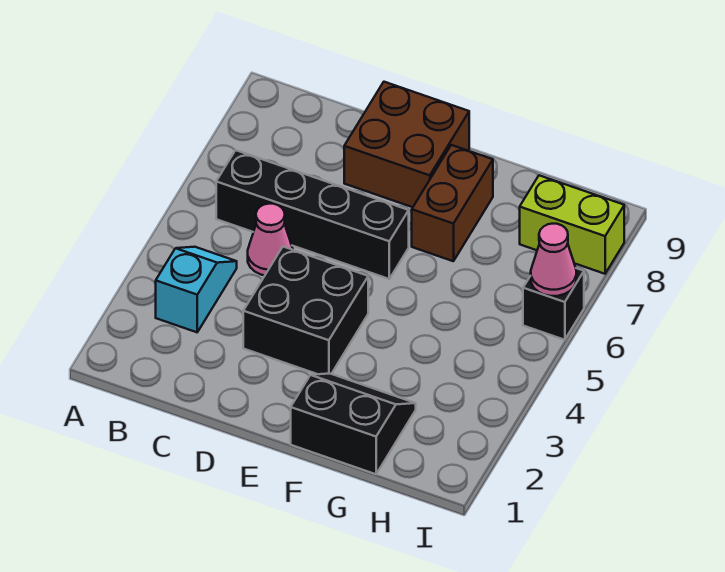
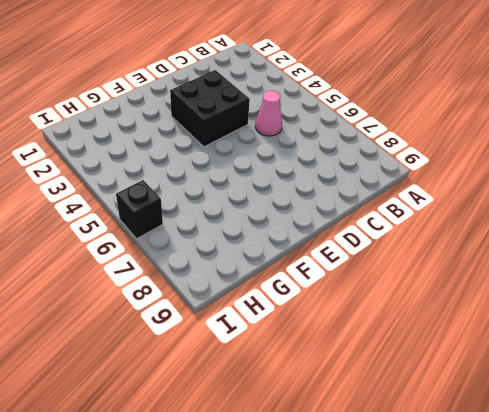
none -> cyan 1x2 slope [156,247,237,332]
none -> black 1x4 brick [216,150,409,279]

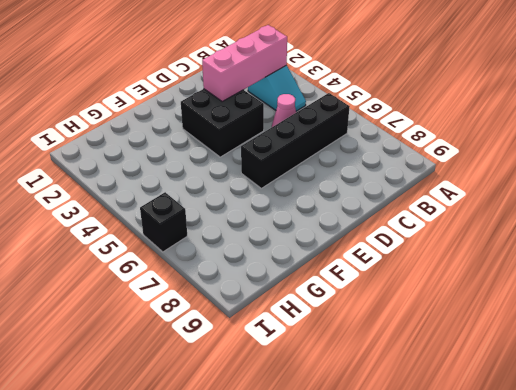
pink 1x3 brick [202,25,287,101] -> none
none -> brown 2x2 brick [344,82,469,207]
none -> black 2x2 slope [291,374,416,474]

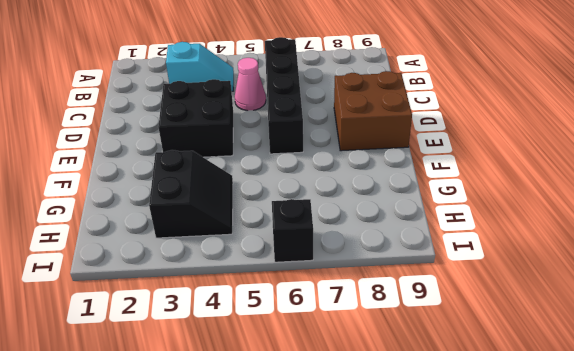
black 2x2 slope [149,150,233,238] -> black 2x2 slope moved to [291,374,416,474]
none -> brown 1x2 brick [412,145,493,261]
none -> lime 1x2 brick [520,175,624,274]

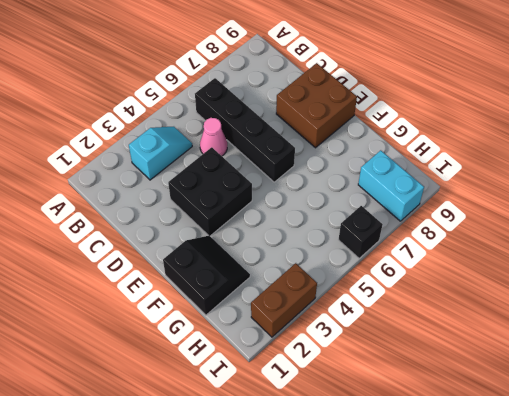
cyan 1x2 brick [358,150,424,221] -> lime 1x2 brick [520,175,624,274]
brown 1x2 brick [251,263,317,337] -> brown 1x2 brick moved to [412,145,493,261]
none -> pink 1x1 cone [531,224,576,296]

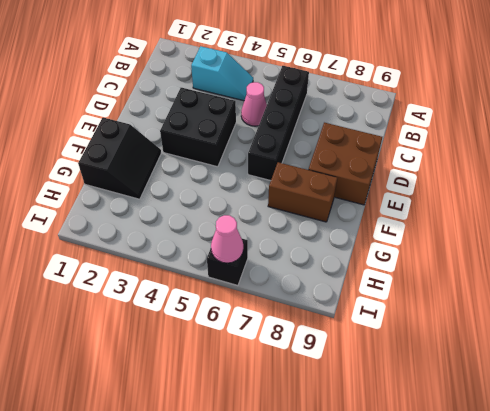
none -> lime 1x2 brick [520,175,624,274]

